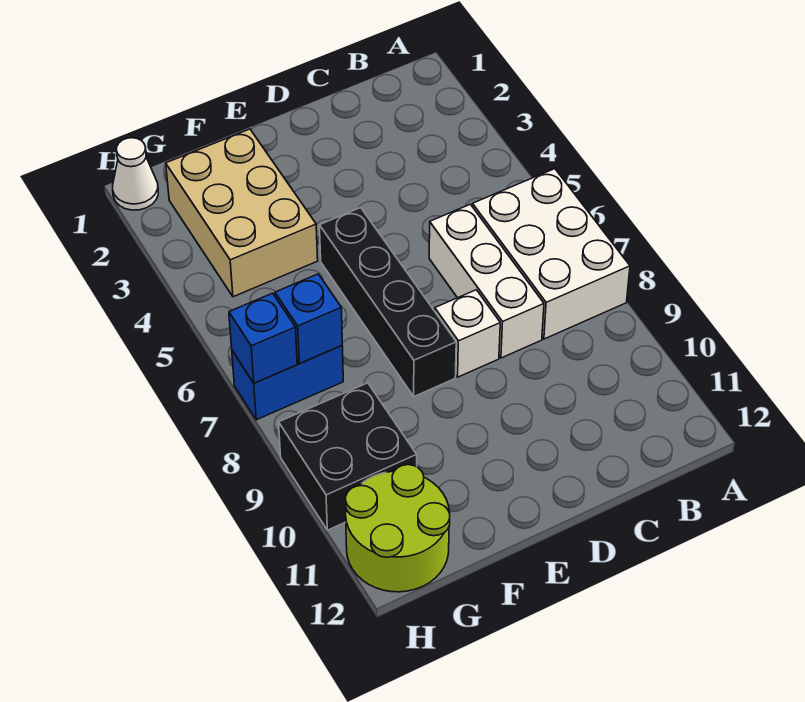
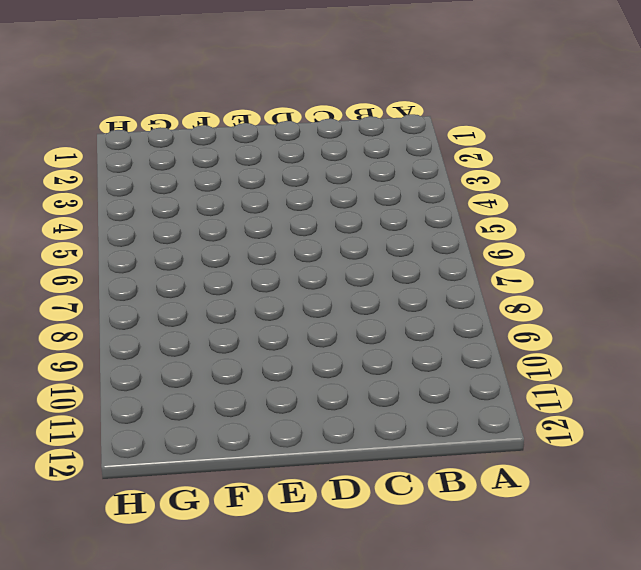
none -> white 2x3 brick [472,169,630,339]
none -> white 1x3 brick [429,204,544,358]

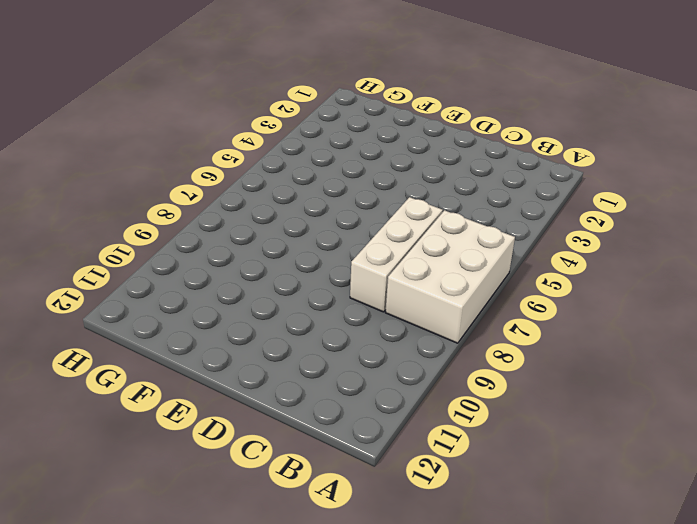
none -> white 1x1 brick [435,290,500,377]
none -> black 1x4 brick [319,208,456,396]

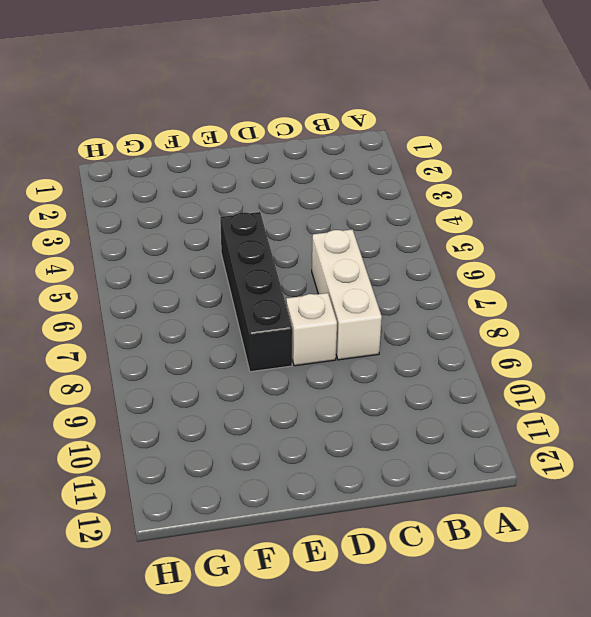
none -> white 2x3 brick [472,169,630,339]
none -> tan 2x3 brick [166,129,318,297]

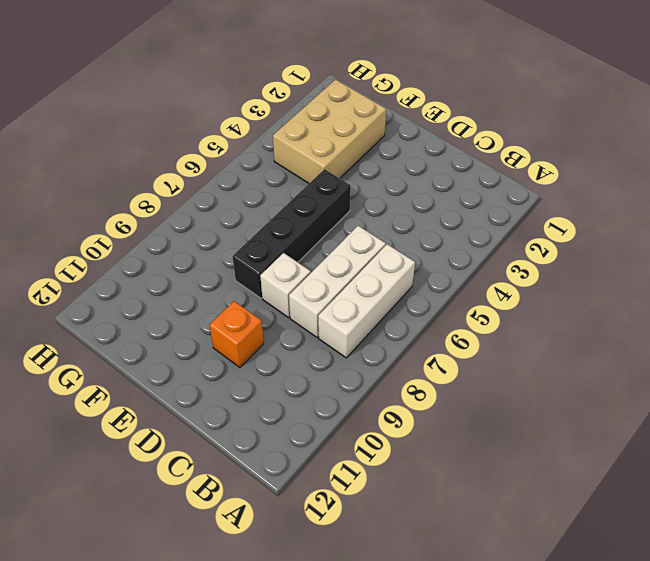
white 1x3 brick [318,244,415,358] -> white 2x3 brick [472,169,630,339]
orange 1x1 brick [209,301,264,367] -> none
none -> blue 1x2 brick [232,345,343,420]
none -> black 2x2 brick [279,383,417,530]

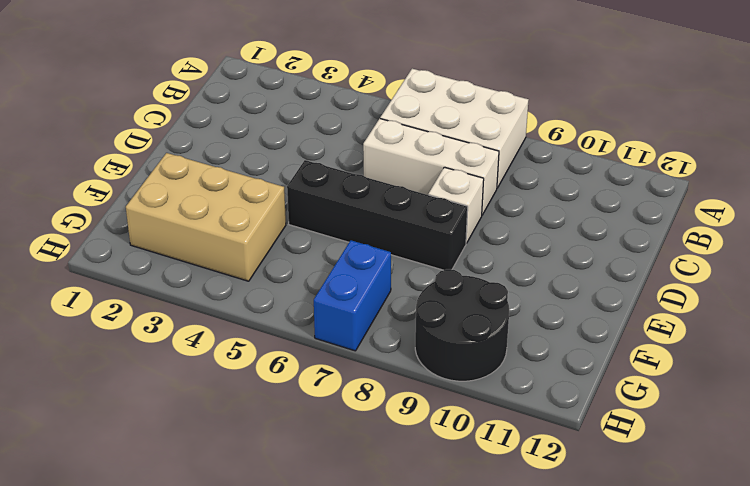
black 2x2 round brick [415,269,509,381] -> black 2x2 brick [279,383,417,530]
none -> lime 2x2 round brick [346,465,450,592]
none -> white 1x1 cone [113,138,158,210]

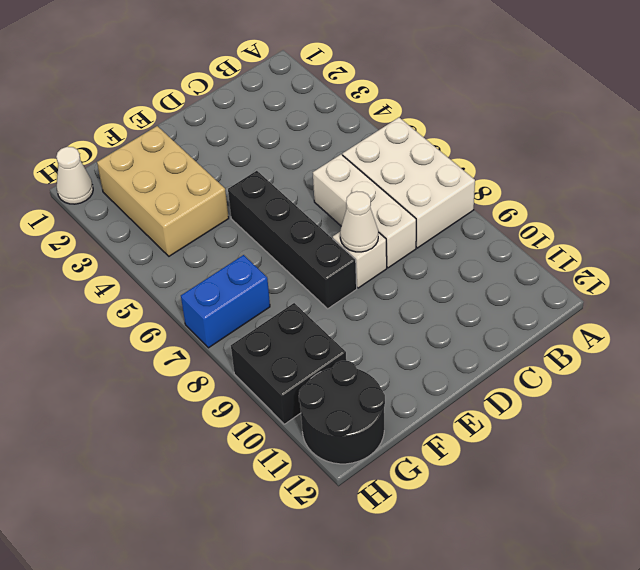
white 1x1 cone [340,191,378,252] -> none
black 2x2 round brick [299,361,385,464] -> lime 2x2 round brick [346,465,450,592]
none -> blue 1x1 brick [275,274,342,363]
none -> blue 1x1 brick [229,293,297,383]

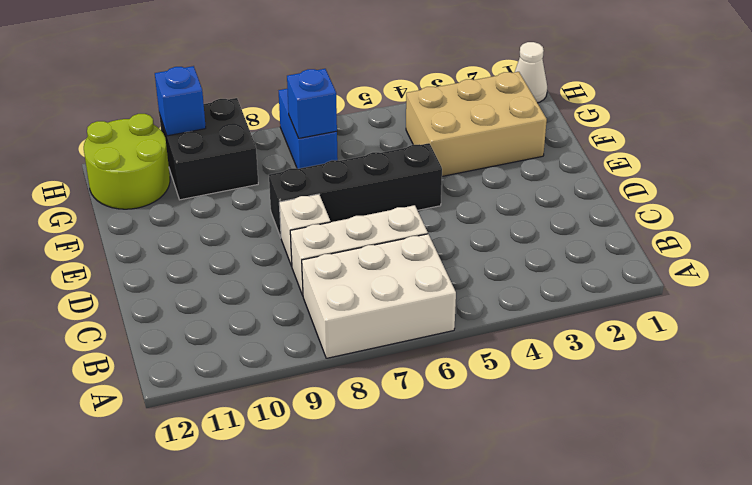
blue 1x1 brick [155,66,206,136] -> blue 1x1 brick moved to [229,293,297,383]

